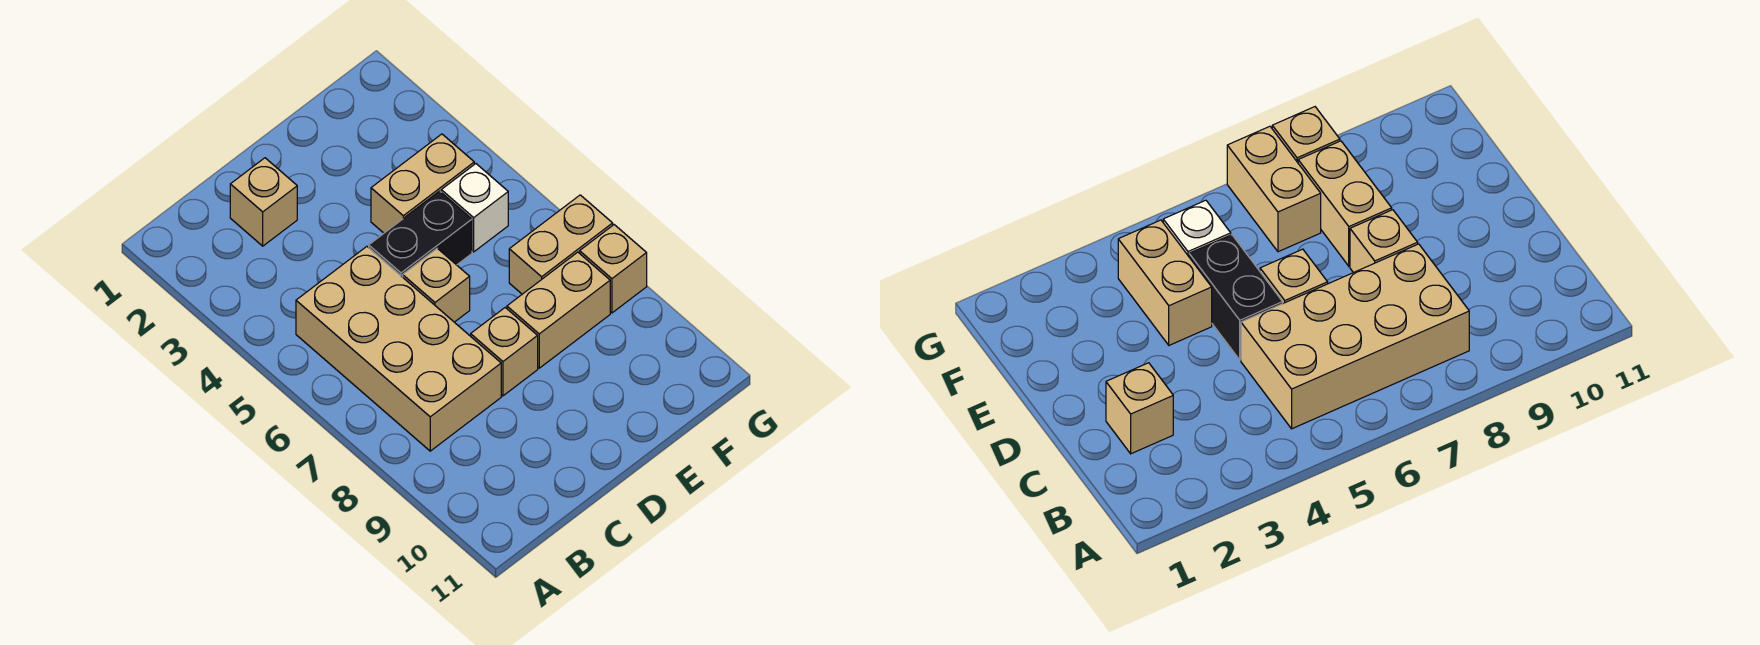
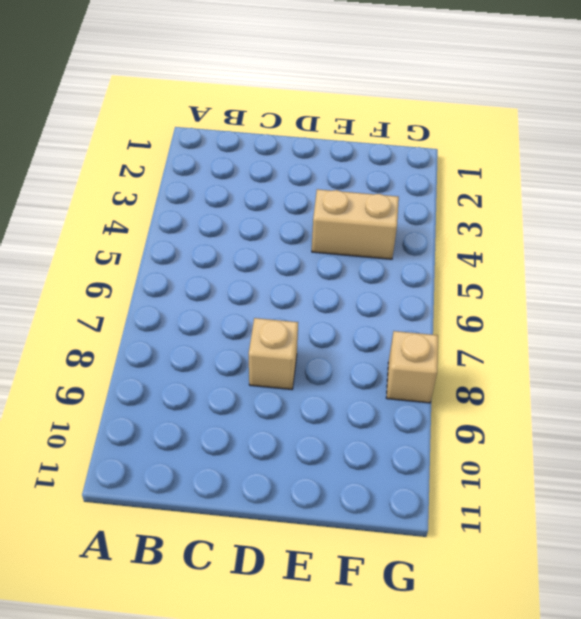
none -> tan 2x4 brick [296,247,501,451]
none -> tan 1x1 brick [230,158,297,246]

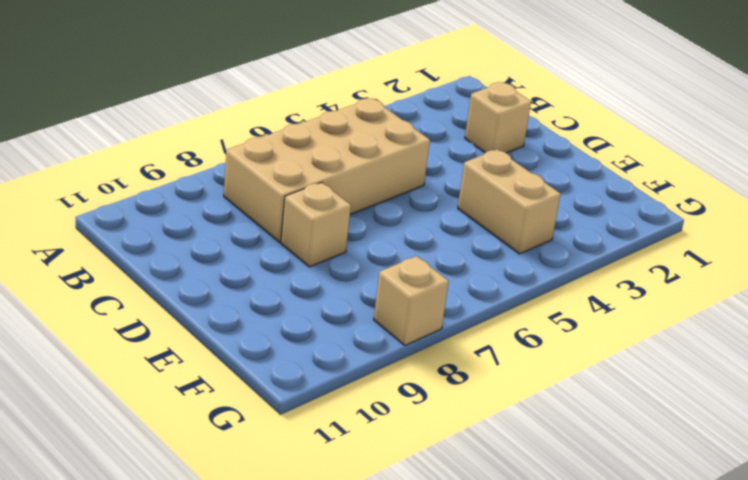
none -> black 1x2 brick [369,191,472,277]
none -> tan 1x1 brick [403,248,470,322]

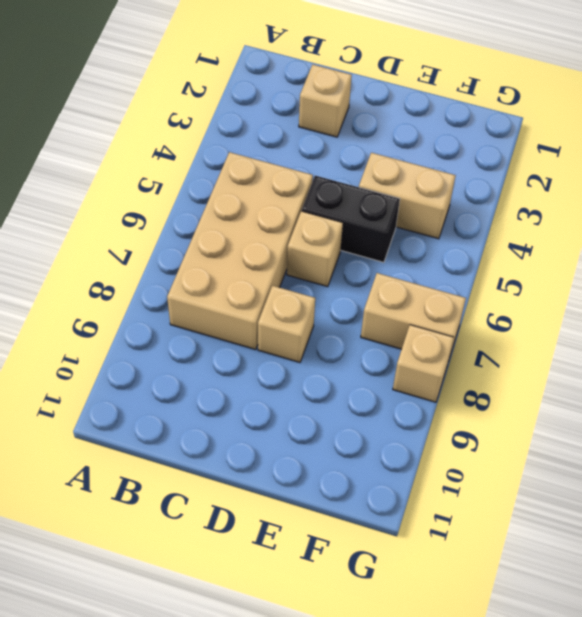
none -> tan 1x2 brick [507,252,610,368]
none -> white 1x1 brick [441,164,508,252]

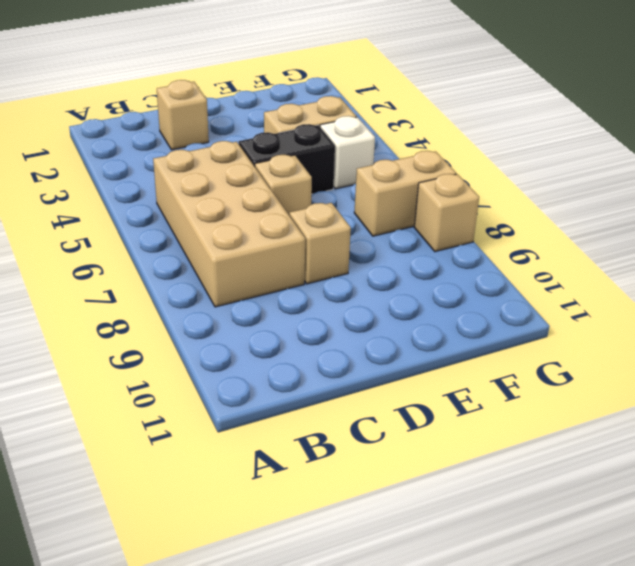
none -> tan 1x2 brick [507,252,610,368]

